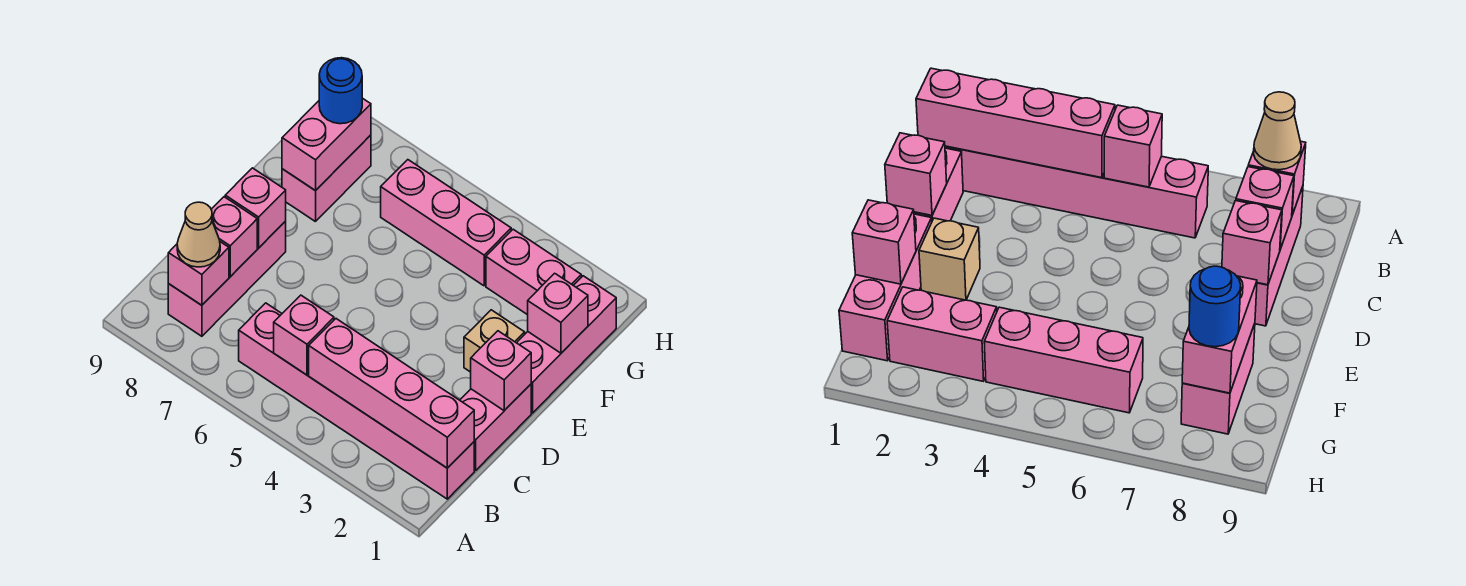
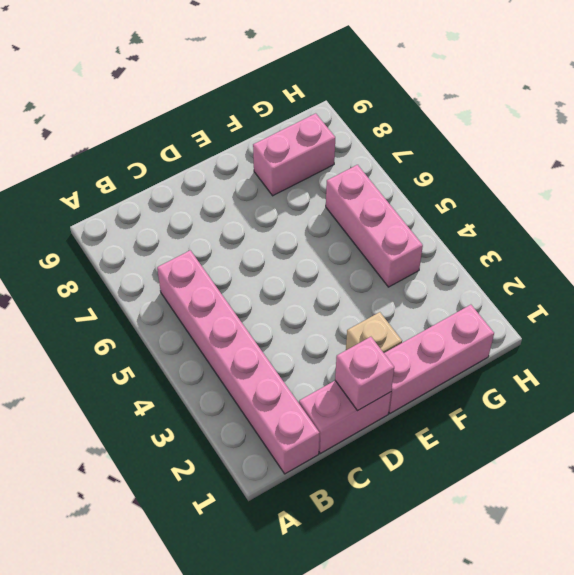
none -> pink 1x3 brick [168,221,286,336]
none -> pink 1x2 brick [486,229,581,315]
none -> pink 1x4 brick [309,319,474,468]

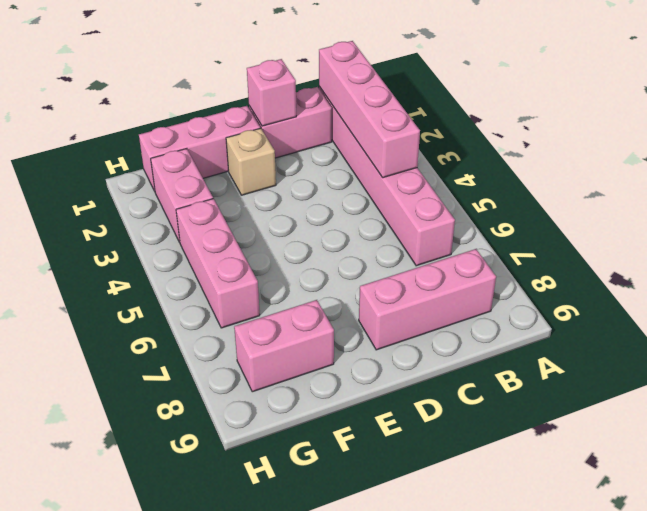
none -> pink 1x1 brick [274,295,334,375]
none -> pink 1x1 brick [168,242,229,305]
none -> pink 1x1 brick [211,197,257,277]

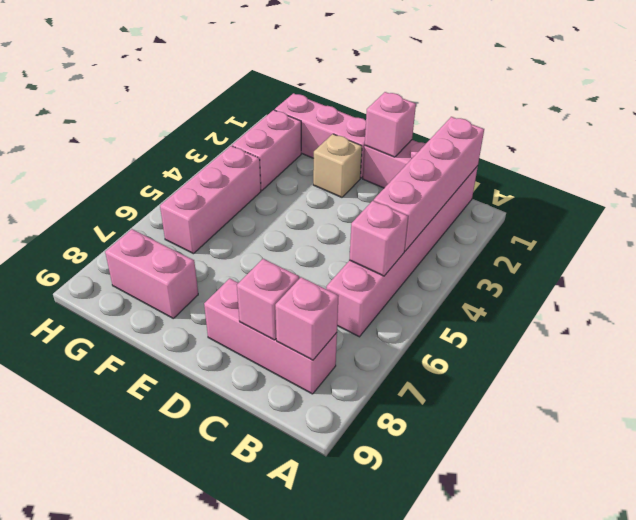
none -> pink 1x1 brick [225,168,286,248]
none -> pink 1x1 brick [528,273,588,353]
none -> pink 1x2 brick [282,98,371,191]

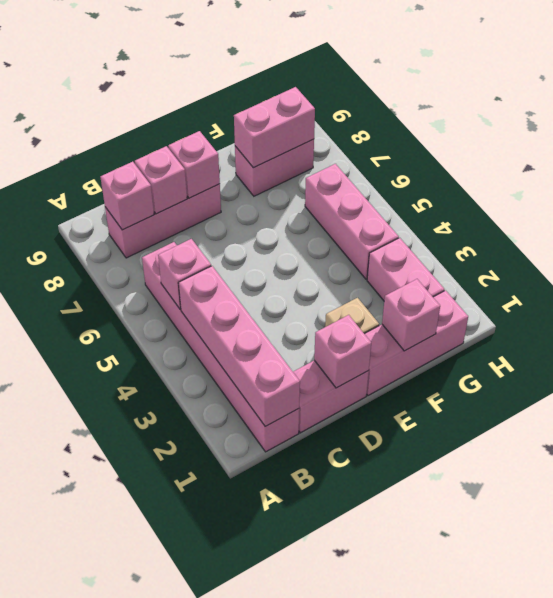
none -> tan 1x1 cone [177,202,220,267]
none -> blue 1x1 round brick [319,58,362,124]

